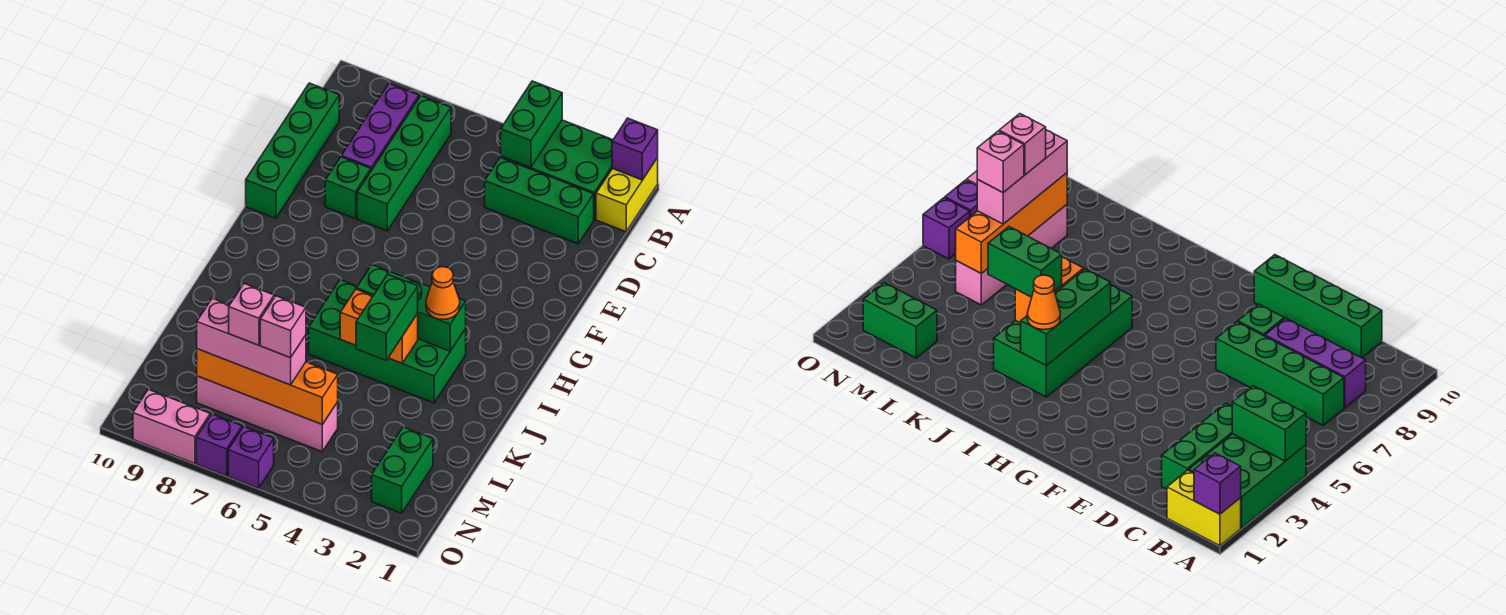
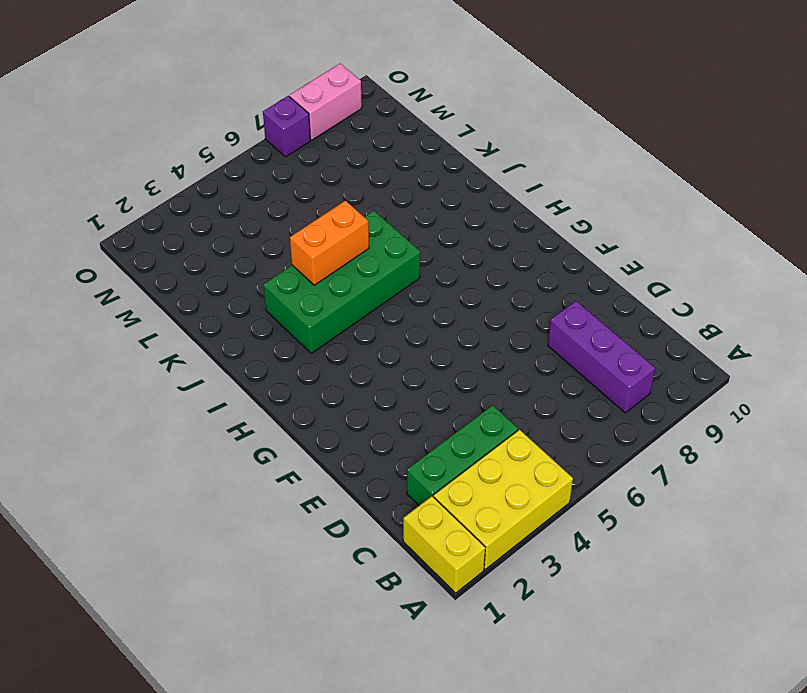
yellow 2x3 brick [434,430,573,569] -> green 2x3 brick [501,120,613,219]
none -> green 1x4 brick [357,96,451,231]
none -> green 1x4 brick [246,83,339,218]
none -> green 1x1 brick [325,157,371,219]

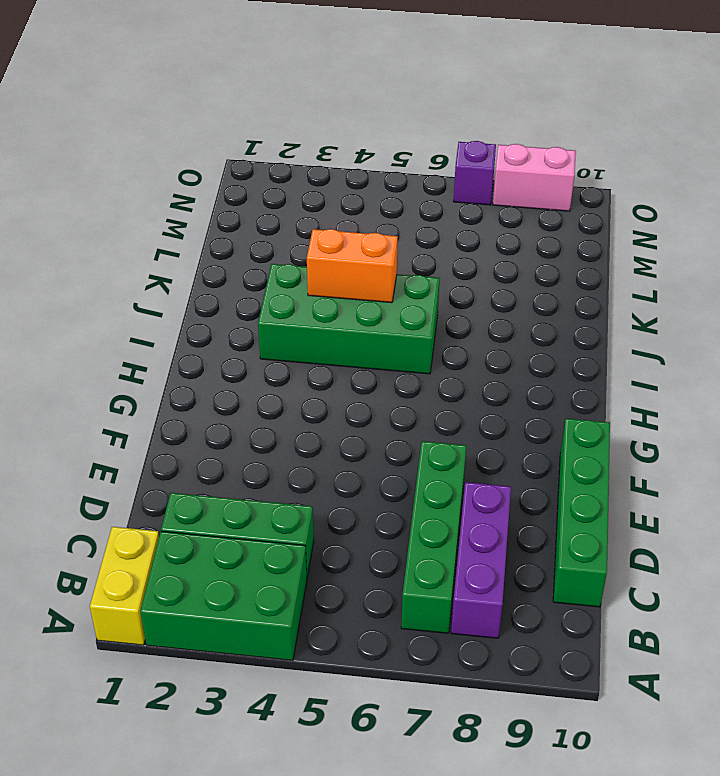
none -> green 1x1 brick [325,157,371,219]
none -> green 1x2 brick [372,427,433,513]
none -> pink 1x4 brick [197,376,338,452]

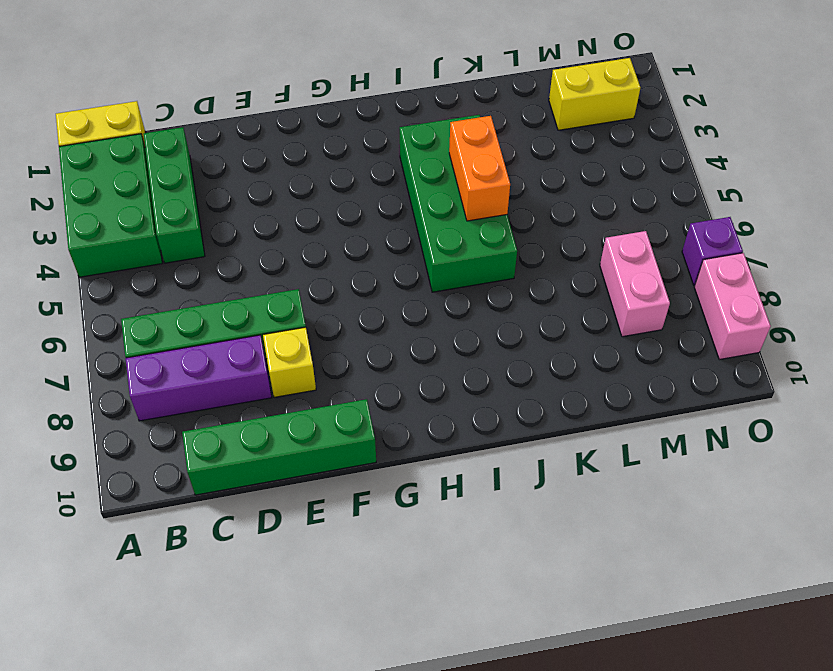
yellow 1x1 brick [263,327,316,397] -> green 1x1 brick [325,157,371,219]
yellow 1x2 brick [549,58,640,130] -> green 1x2 brick [372,427,433,513]
pink 1x2 brick [600,231,670,337] -> pink 1x4 brick [197,376,338,452]
none -> purple 1x1 brick [228,427,274,488]
none -> purple 1x1 brick [612,118,658,180]
none -> green 1x2 brick [501,81,562,167]

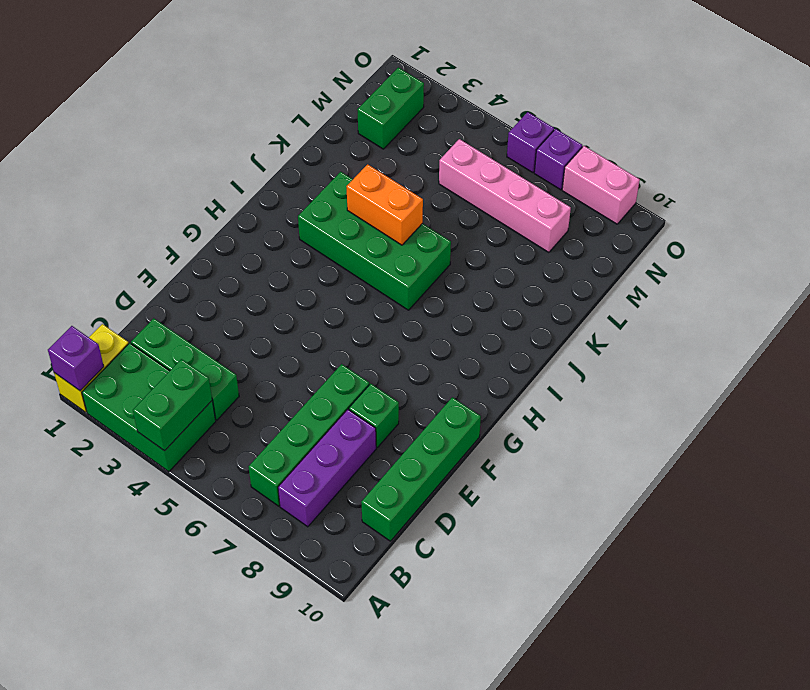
none -> green 1x3 brick [356,265,466,351]
none -> orange 1x4 brick [197,349,338,424]
none -> orange 1x1 cone [426,267,460,319]

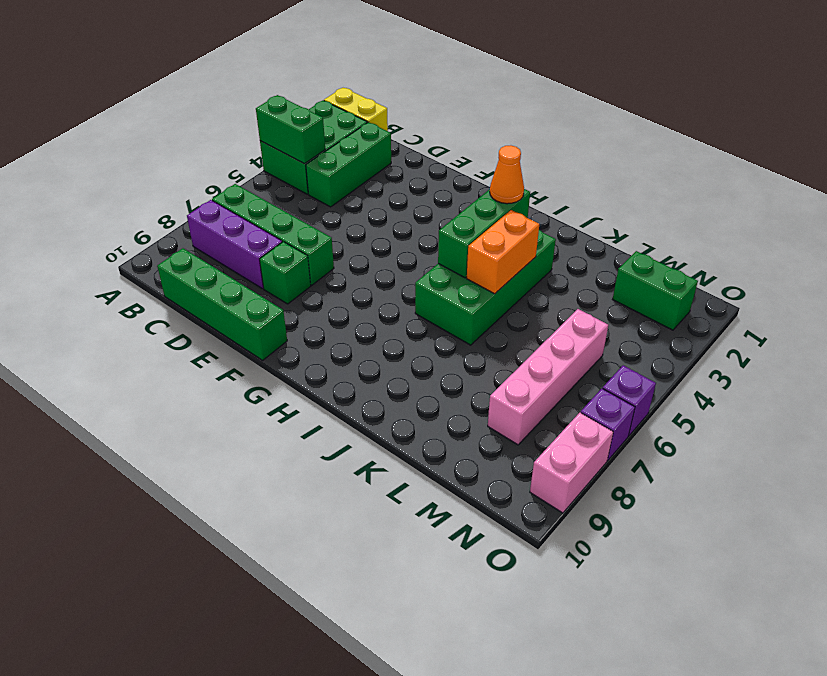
none -> purple 1x1 brick [612,118,658,180]
none -> orange 1x4 brick [197,349,338,424]
none -> green 1x2 brick [356,274,418,360]

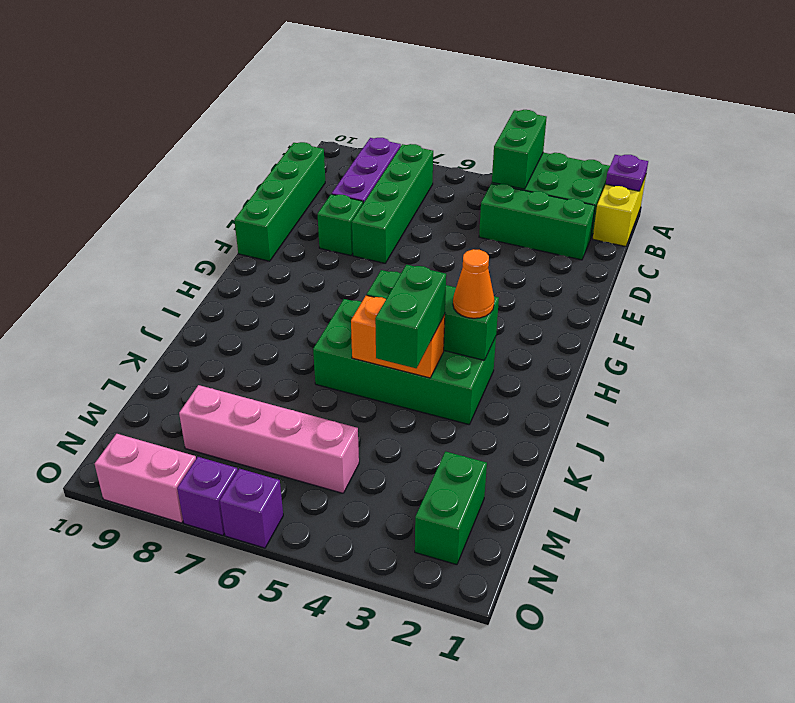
purple 1x1 plate [606,155,648,191] -> purple 1x1 brick [612,118,658,180]
none -> orange 1x4 brick [197,349,338,424]
none -> pink 1x3 brick [197,298,306,385]
none -> pink 1x1 brick [260,296,306,358]

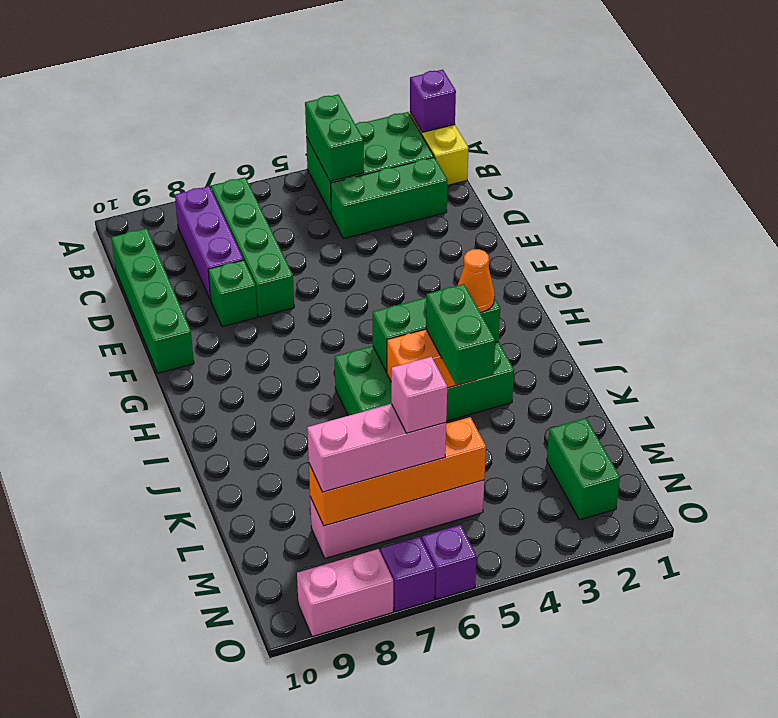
none -> pink 1x1 brick [229,283,274,345]

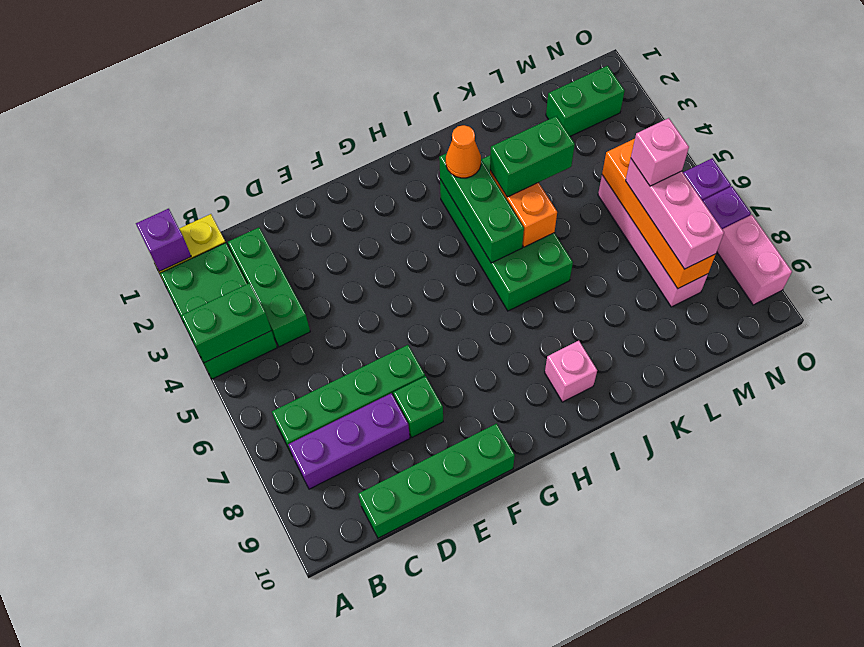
pink 1x1 brick [545,341,597,402] -> pink 1x1 brick moved to [229,283,274,345]

